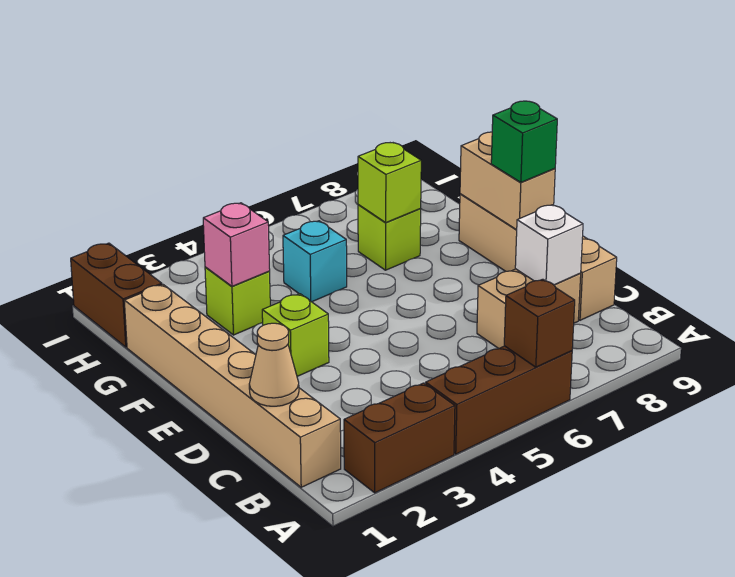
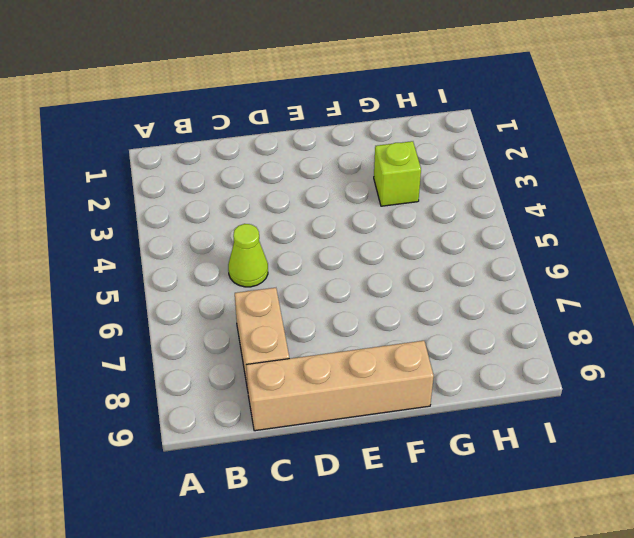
lime 1x1 cone [228,224,268,287] -> none
none -> brown 1x2 brick [344,383,455,493]
none -> brown 1x3 brick [426,346,572,454]
none -> tan 1x6 brick [124,285,341,487]

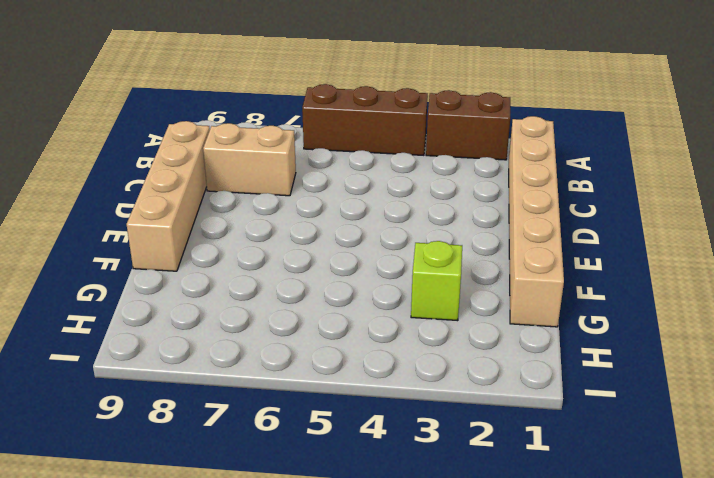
none -> lime 1x1 brick [262,294,329,376]
none -> cyan 1x1 brick [283,221,347,302]
none -> lime 1x1 brick [358,205,421,270]

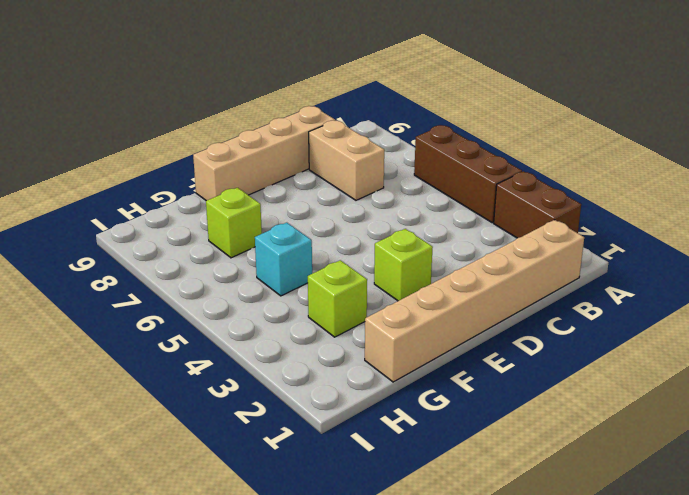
none -> brown 1x2 brick [71,243,162,347]
none -> brown 1x1 brick [504,279,575,367]
none -> tan 1x1 cone [249,323,299,406]

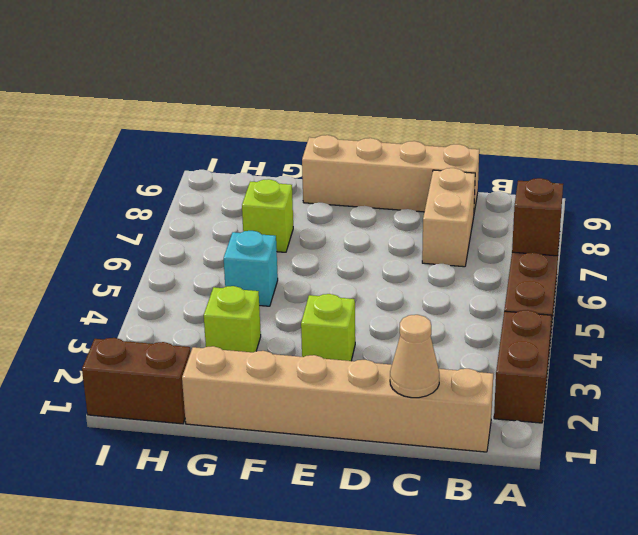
none -> white 1x1 brick [515,205,583,285]
none -> tan 1x2 brick [460,132,555,230]
none -> pink 1x1 brick [203,203,270,286]

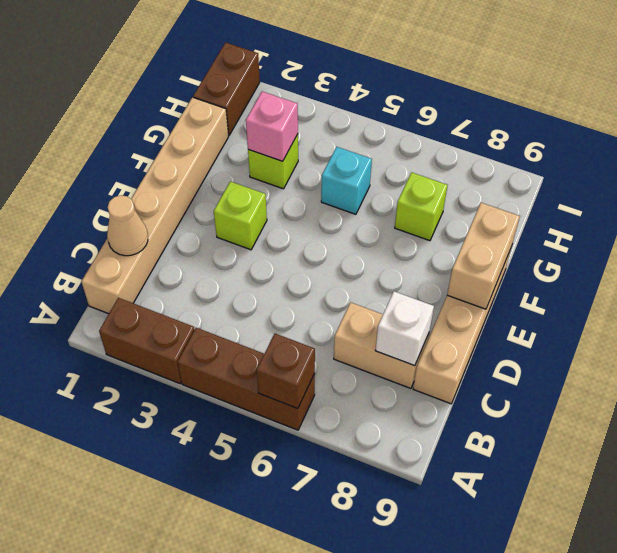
none -> lime 1x1 brick [358,143,421,222]
none -> green 1x1 brick [491,101,557,182]

